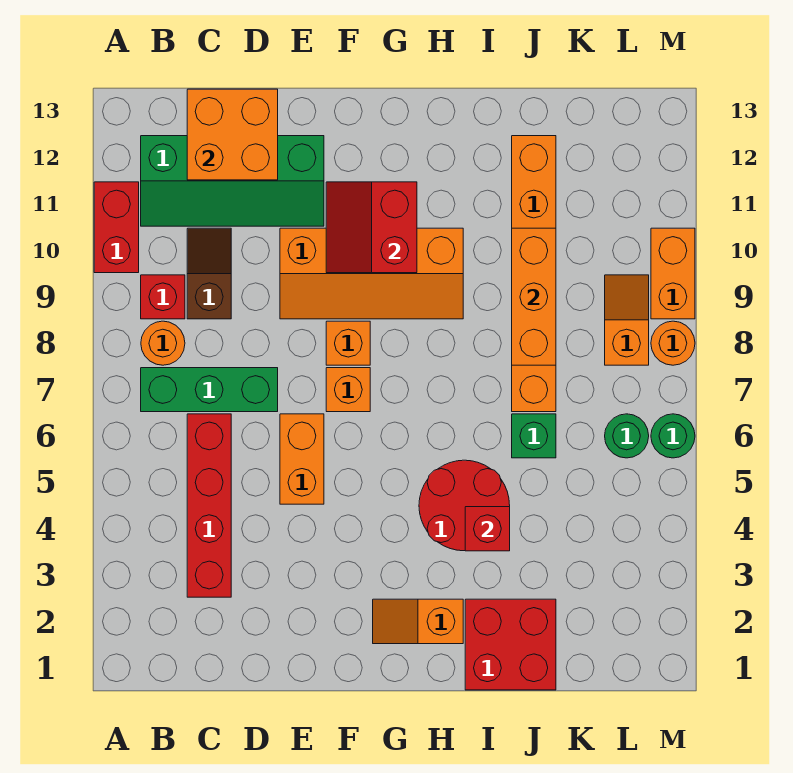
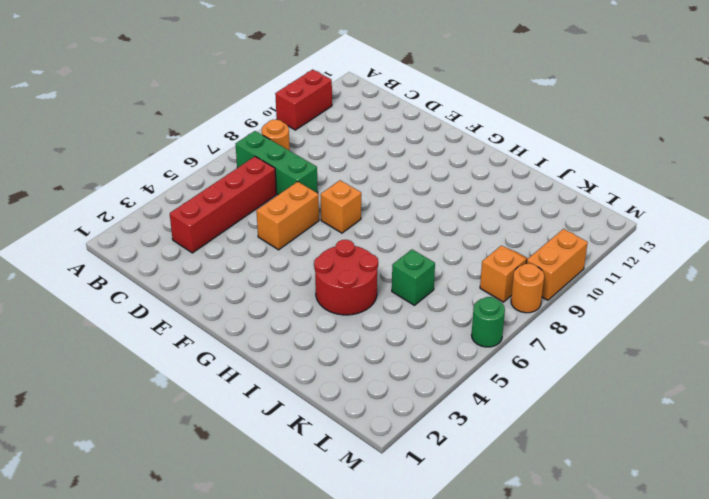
none -> red 1x1 brick [141,275,185,319]
none -> green 2x4 slope [141,136,324,226]
none -> brown 1x2 slope [187,228,231,319]

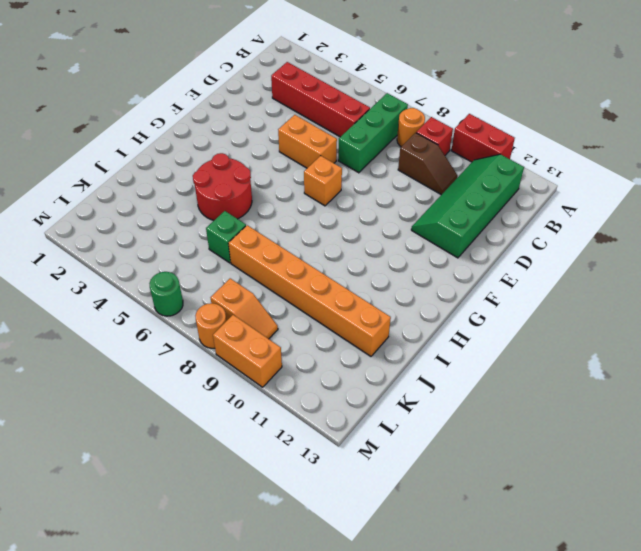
none -> orange 2x4 slope [280,228,463,319]
none -> orange 1x1 brick [326,321,370,365]
none -> orange 1x2 slope [373,599,463,644]

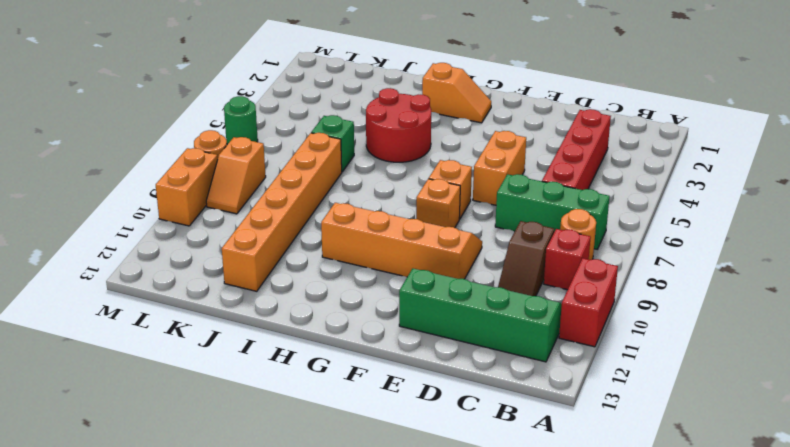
none -> red 2x2 brick [465,599,556,690]
none -> green 1x1 round brick [605,414,649,458]
none -> orange 2x2 brick [187,89,278,180]

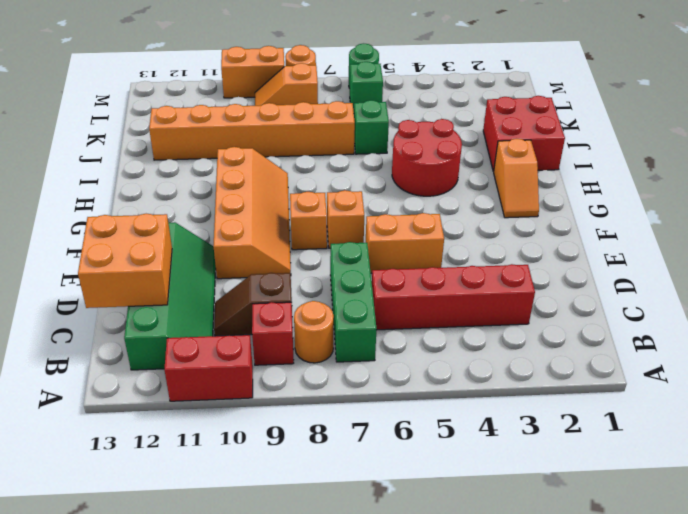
green 1x1 brick [350,62,383,112] -> green 1x1 round brick [605,414,649,458]
none -> red 2x2 slope [326,182,417,273]
none -> red 1x1 brick [465,507,510,551]
none -> orange 1x3 brick [512,228,556,365]

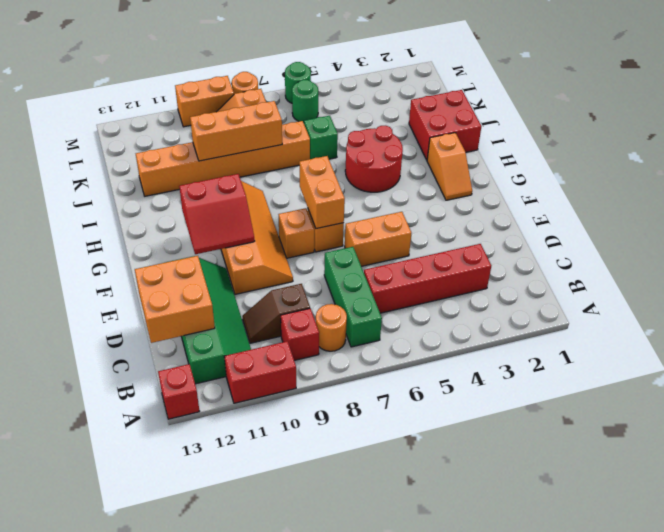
red 1x1 brick [158,364,200,419] -> red 1x1 brick moved to [465,507,510,551]
orange 1x2 brick [299,156,345,229] -> none

